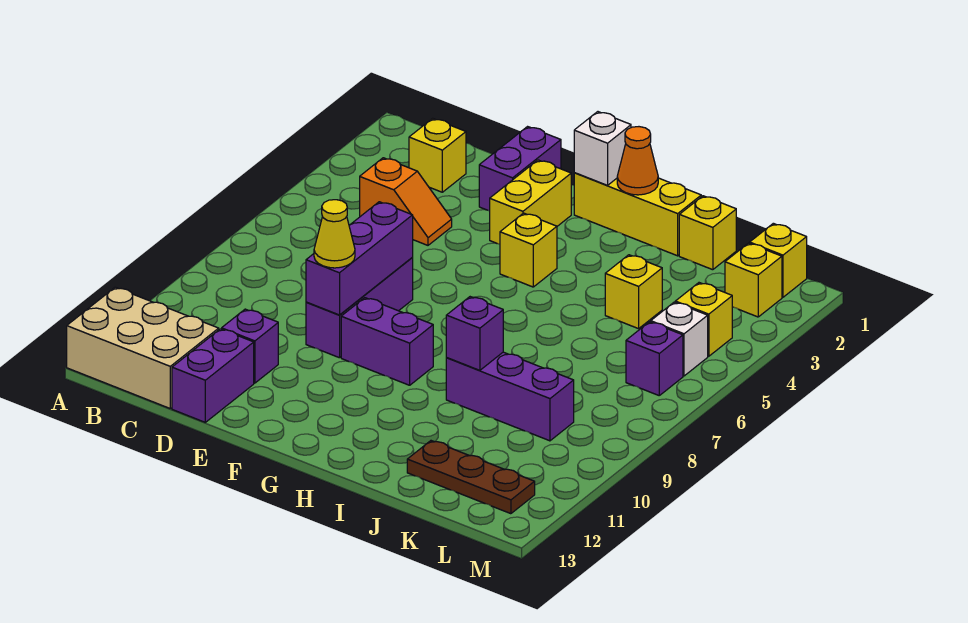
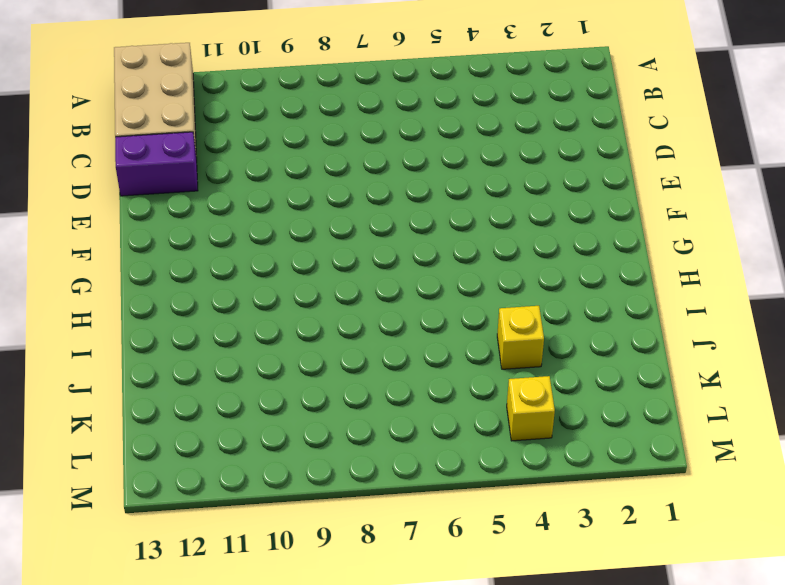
none -> yellow 1x1 brick [409,118,466,192]
none -> orange 1x2 slope [360,158,452,245]
none -> purple 1x1 brick [222,309,278,383]

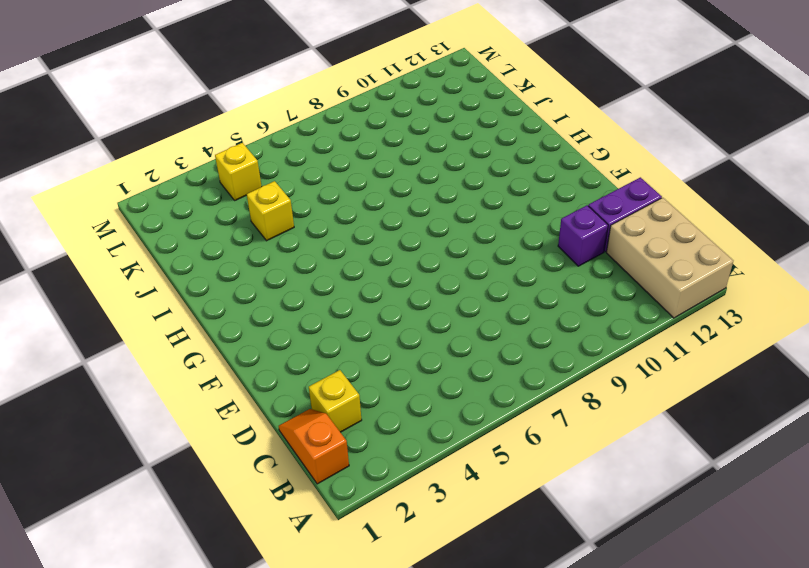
orange 1x2 slope [279,409,349,484] -> orange 1x2 slope moved to [360,158,452,245]
none -> purple 1x2 brick [479,127,561,211]
none -> purple 1x3 brick [306,258,413,358]
none -> yellow 1x2 brick [490,160,571,244]

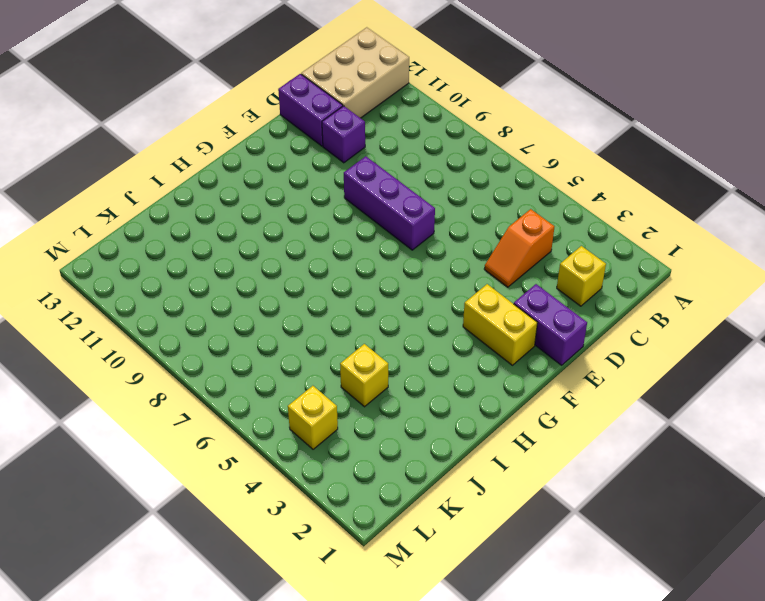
none -> purple 1x2 brick [341,298,433,385]
none -> yellow 1x3 brick [574,173,701,256]
none -> yellow 1x1 brick [500,213,557,287]

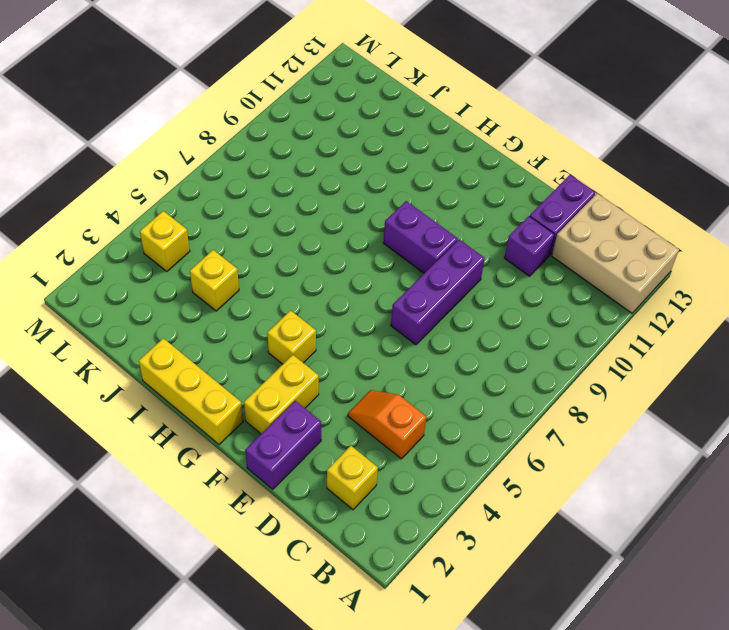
none -> purple 1x3 brick [446,352,574,441]
none -> yellow 1x1 brick [679,196,736,270]
none -> brown 1x3 plate [407,441,535,514]

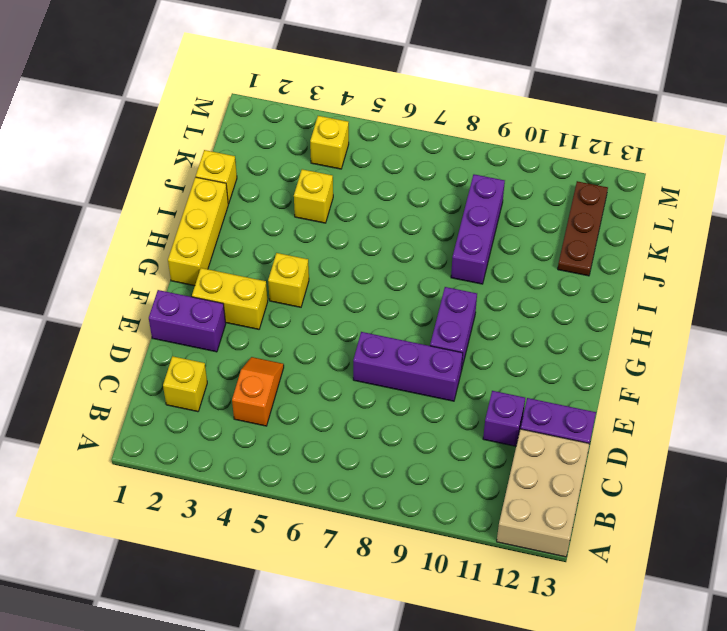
none -> yellow 1x1 brick [750,223,807,297]
none -> yellow 1x1 brick [725,243,782,317]
none -> white 1x1 brick [651,302,708,376]

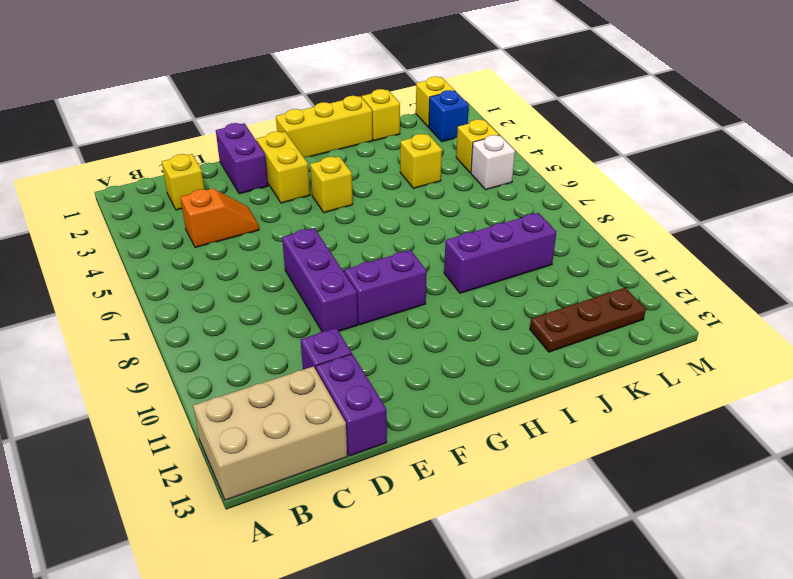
blue 1x1 brick [429,90,469,142] -> yellow 1x1 brick [725,243,782,317]
none -> purple 1x1 brick [626,322,683,395]
none -> purple 1x3 brick [306,202,413,315]
none -> white 1x1 brick [574,112,631,185]

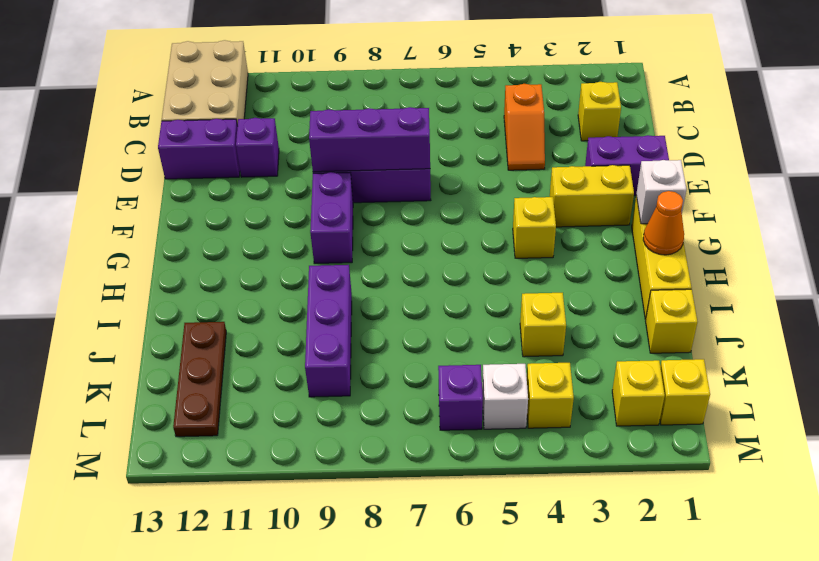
none -> purple 1x1 brick [446,297,503,371]
none -> yellow 1x1 cone [314,200,355,268]

